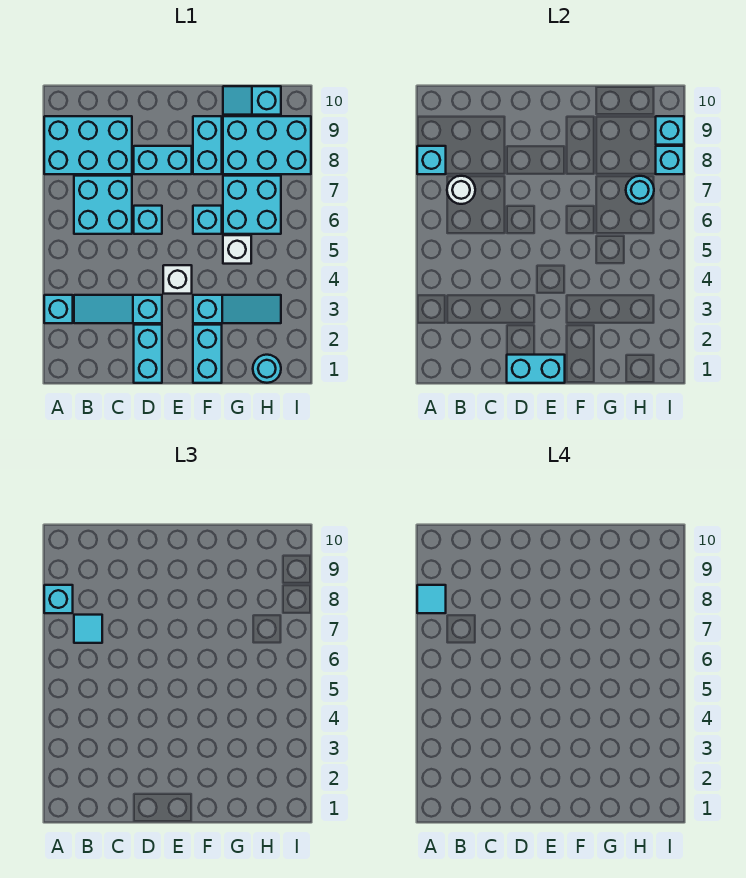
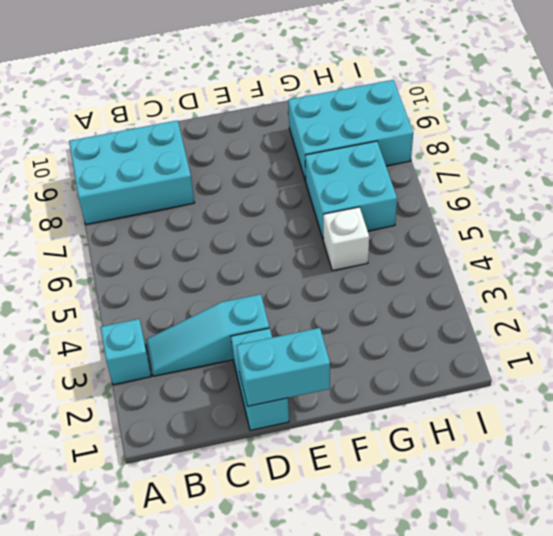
none -> cyan 2x2 brick [74,176,132,234]
none -> cyan 1x1 brick [134,206,162,234]
none -> cyan 1x2 brick [134,146,192,174]

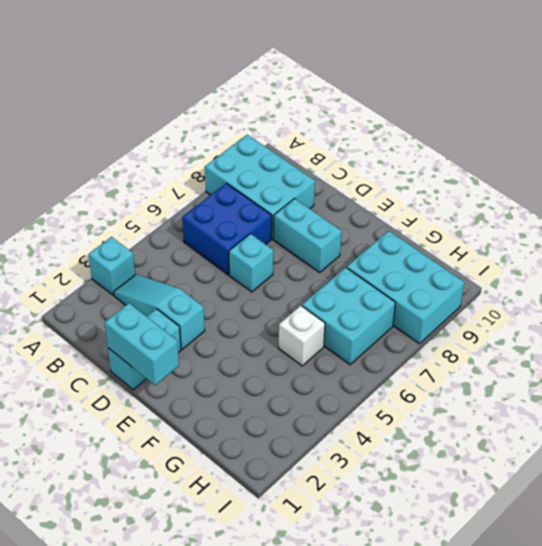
blue 2x2 brick [182,183,272,274] -> cyan 2x2 brick [74,176,132,234]
none -> white 1x1 brick [163,265,192,294]
none -> cyan 1x2 brick [193,325,222,383]
none -> cyan 1x3 slope [193,295,281,323]

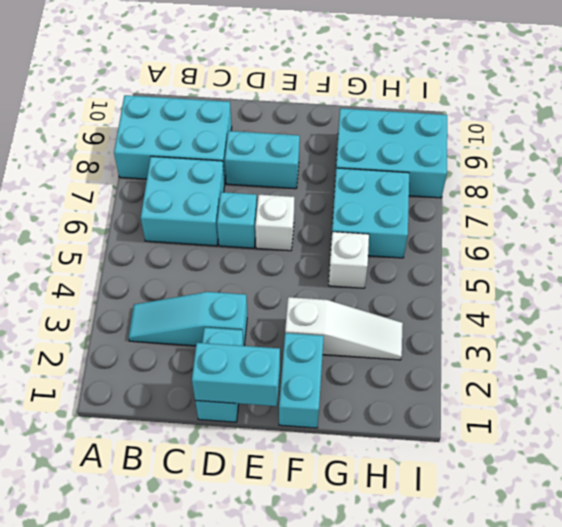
white 1x1 brick [255,195,294,251] -> white 1x1 brick moved to [163,265,192,294]
white 1x3 slope [285,297,403,360] -> cyan 1x3 slope [193,295,281,323]
none -> cyan 1x1 brick [44,295,73,323]
none -> cyan 1x1 brick [193,206,222,234]
none -> cyan 1x2 brick [193,116,222,174]

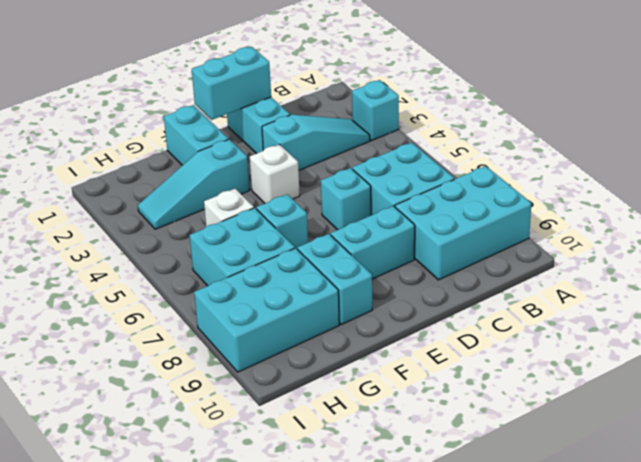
none -> cyan 1x2 slope [223,86,281,115]
none -> cyan 1x1 round brick [253,355,281,383]
none -> cyan 1x1 brick [417,146,446,174]

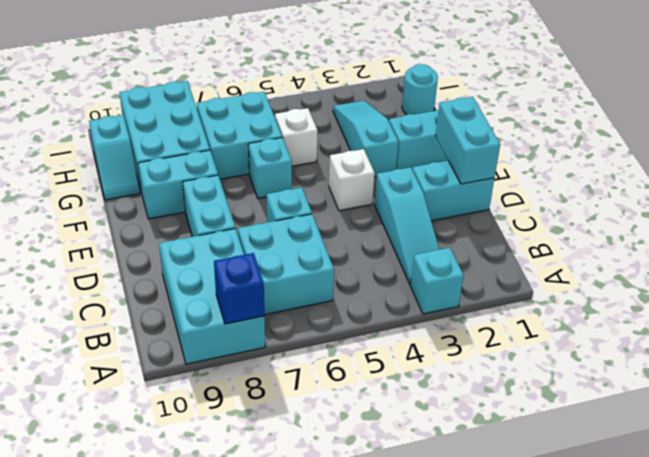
blue 1x1 brick [214,253,264,324] -> cyan 1x1 brick [417,146,446,174]
none -> white 1x1 round brick [447,176,475,204]
none -> cyan 1x1 round brick [626,176,654,204]
none -> cyan 1x1 brick [656,146,684,174]

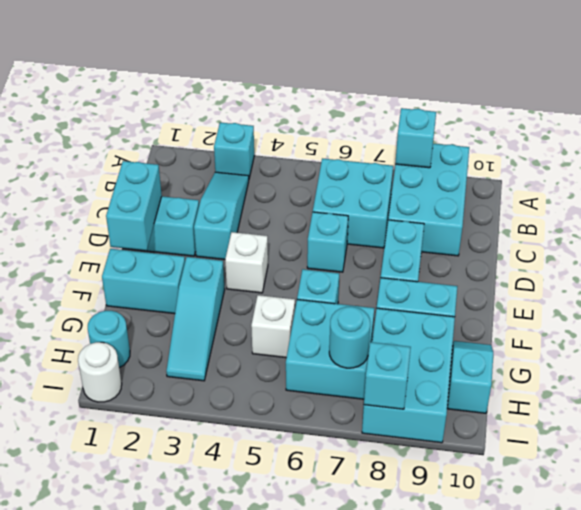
white 1x1 round brick [78,342,122,402] -> white 1x1 round brick moved to [447,176,475,204]
none -> cyan 1x1 brick [656,116,684,145]
none -> cyan 1x1 brick [44,585,73,613]
none -> cyan 1x1 tile [74,615,102,643]

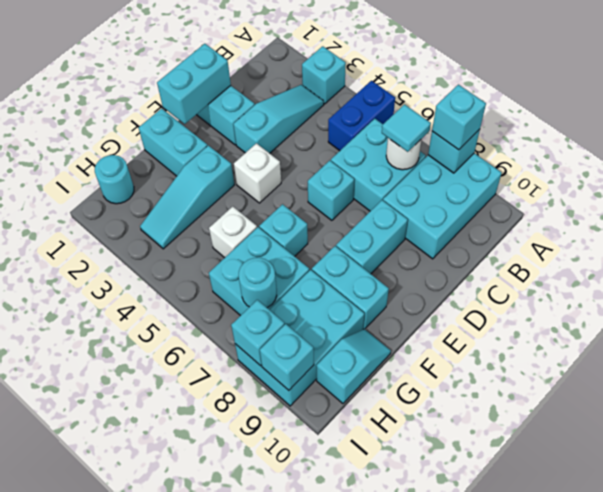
blue 1x2 brick [328,81,395,151] -> none
none -> cyan 1x1 tile [417,585,446,613]

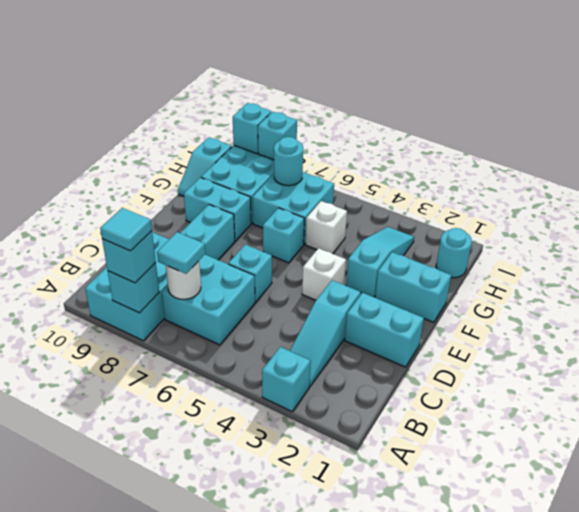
none -> cyan 1x2 brick [507,355,565,383]

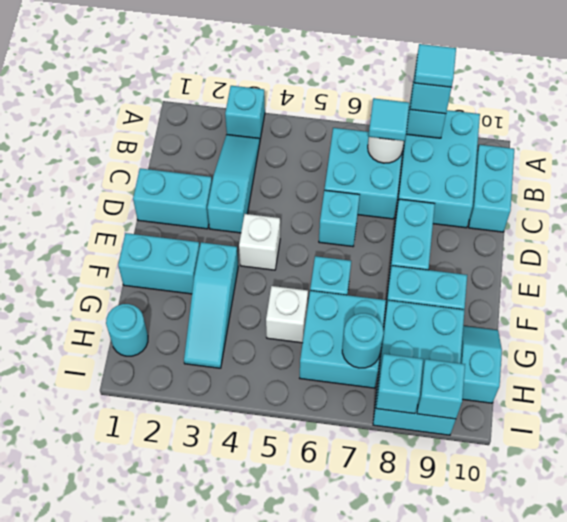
cyan 1x2 brick [469,145,514,232] -> cyan 1x2 brick moved to [507,355,565,383]

